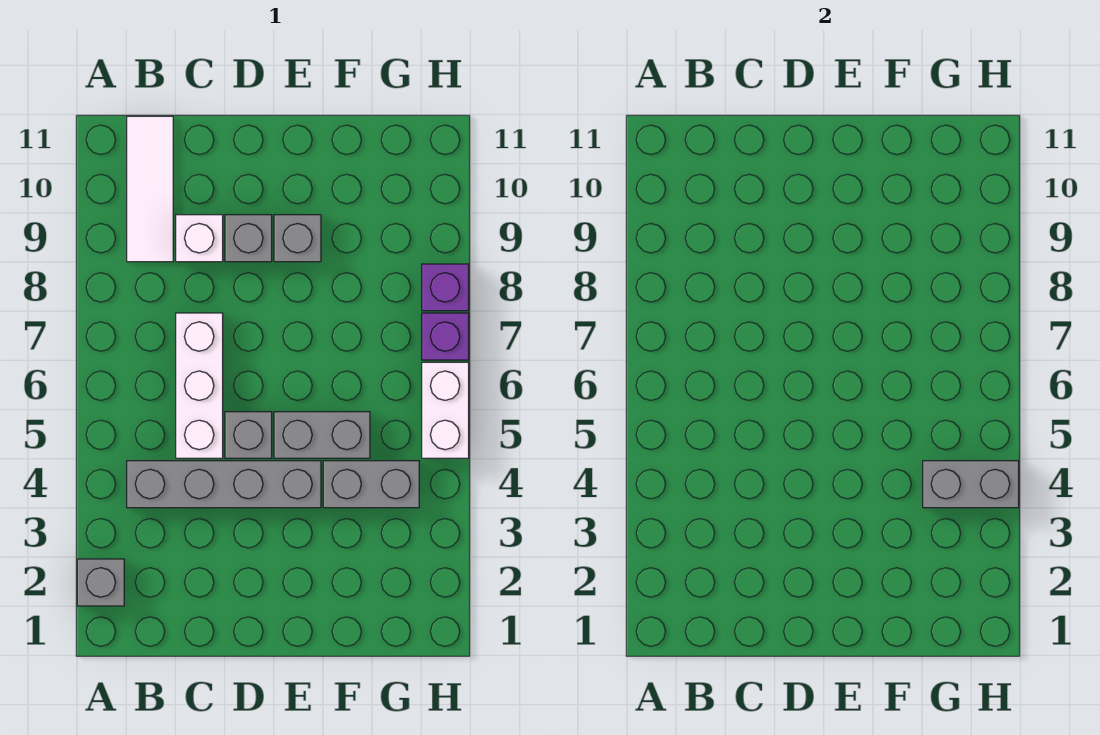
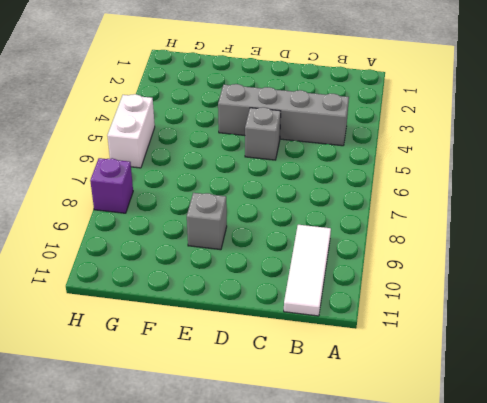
none -> grey 1x1 brick [77,559,124,606]
none -> white 1x3 brick [176,313,223,458]
none -> white 1x1 brick [176,215,223,262]

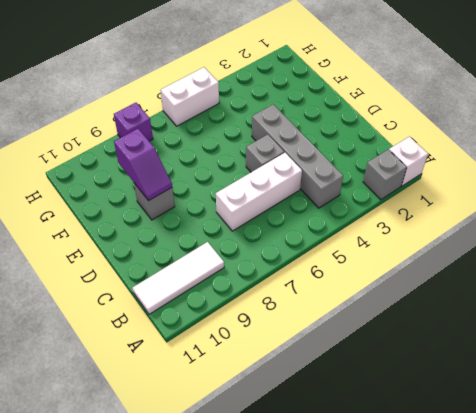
white 1x1 brick [389,136,428,186] -> white 1x1 brick moved to [176,215,223,262]
purple 1x2 slope [114,129,172,201] -> none
none -> grey 1x1 brick [225,215,272,262]
none -> grey 1x2 brick [274,412,370,458]
none -> grey 1x2 brick [323,461,419,508]

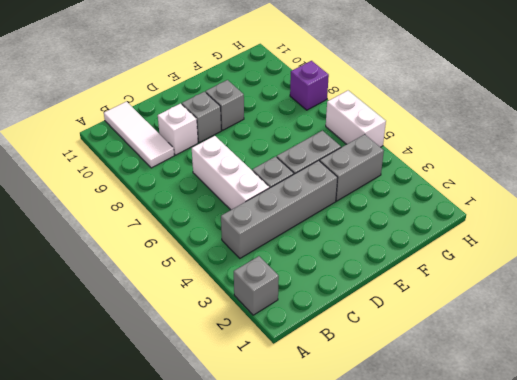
none -> purple 1x1 brick [422,313,469,360]
none -> grey 1x2 brick [923,461,1019,508]

